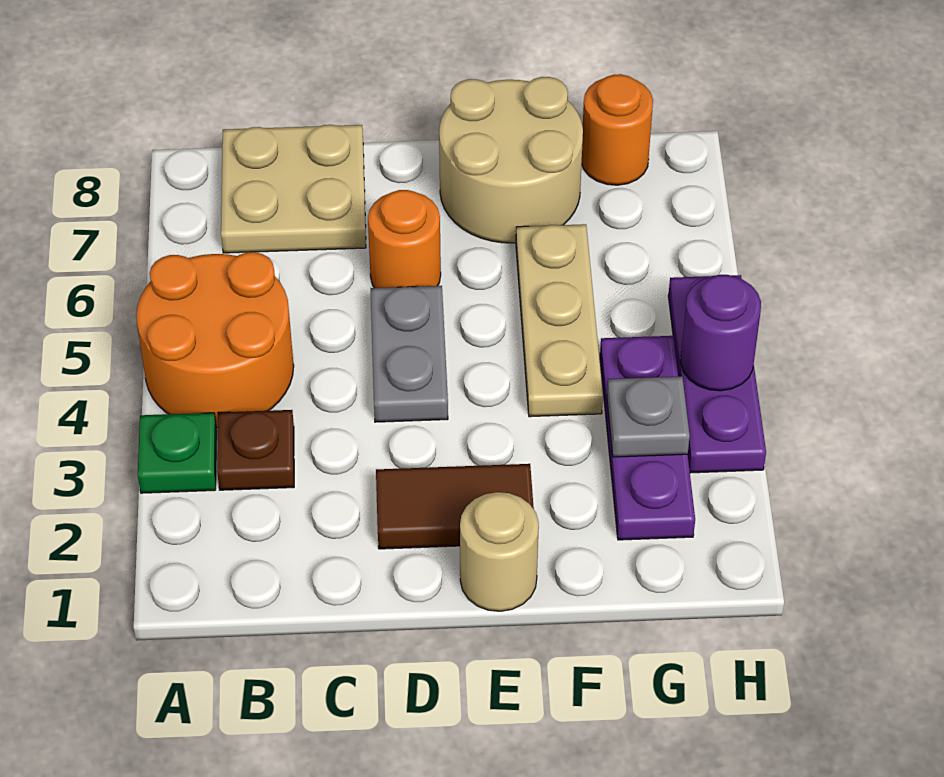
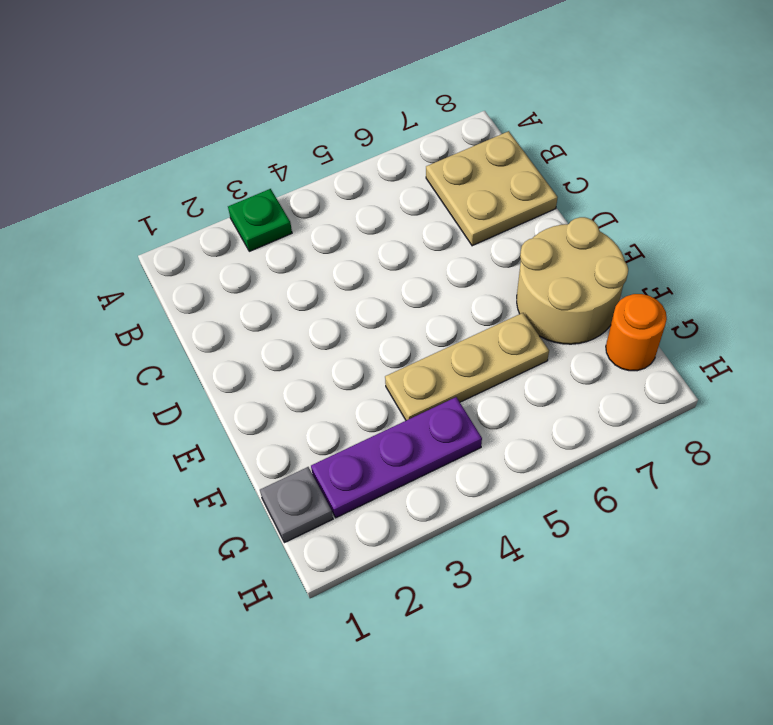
grey 1x1 plate [260,467,333,543] -> grey 1x1 plate moved to [607,376,690,457]
none -> orange 2x2 round brick [136,252,294,428]
none -> brown 1x1 plate [217,410,294,490]
none -> brown 1x2 tile [376,464,534,549]

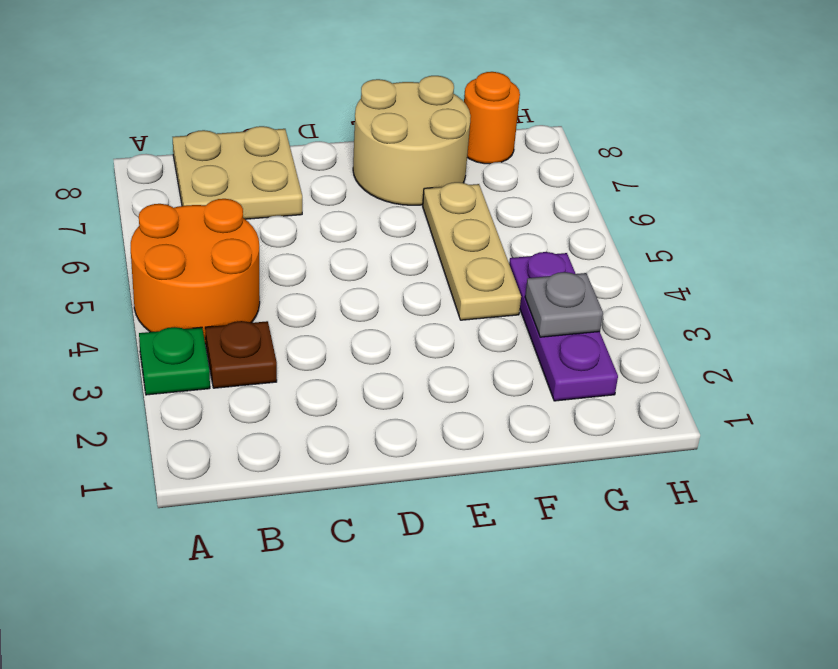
none -> brown 1x2 tile [376,464,534,549]
none -> grey 1x2 plate [371,286,448,422]
none -> orange 1x1 round brick [368,190,441,288]

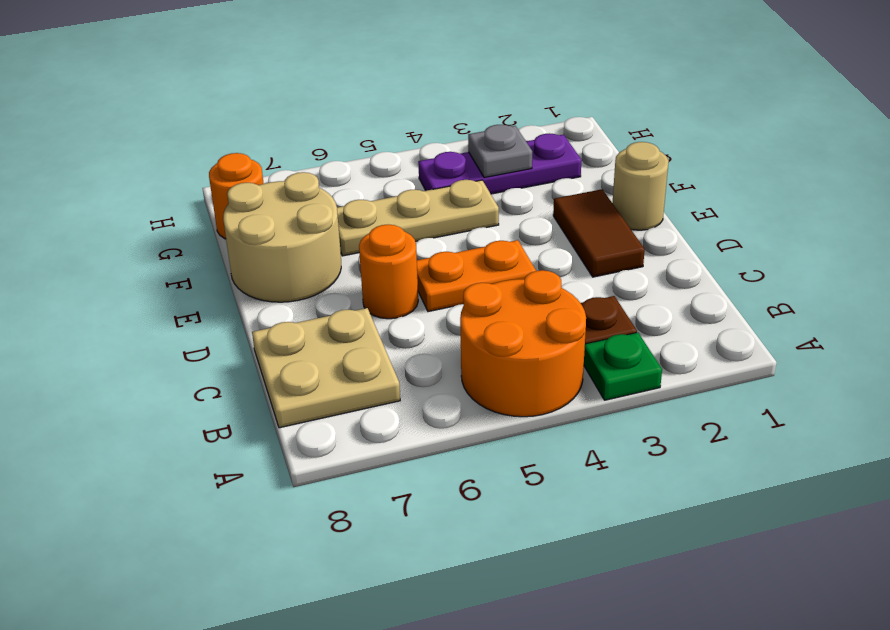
orange 1x2 plate [417,240,536,312] -> grey 1x2 plate [371,286,448,422]
none -> purple 1x3 plate [668,275,766,473]
none -> purple 1x1 round brick [681,275,761,391]

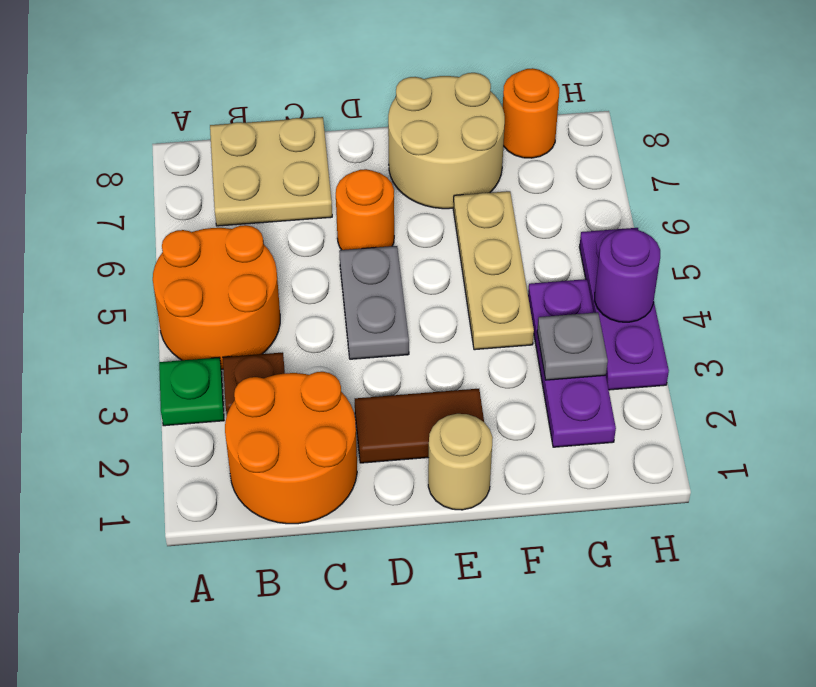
orange 2x2 round brick [225,372,357,524] -> none

